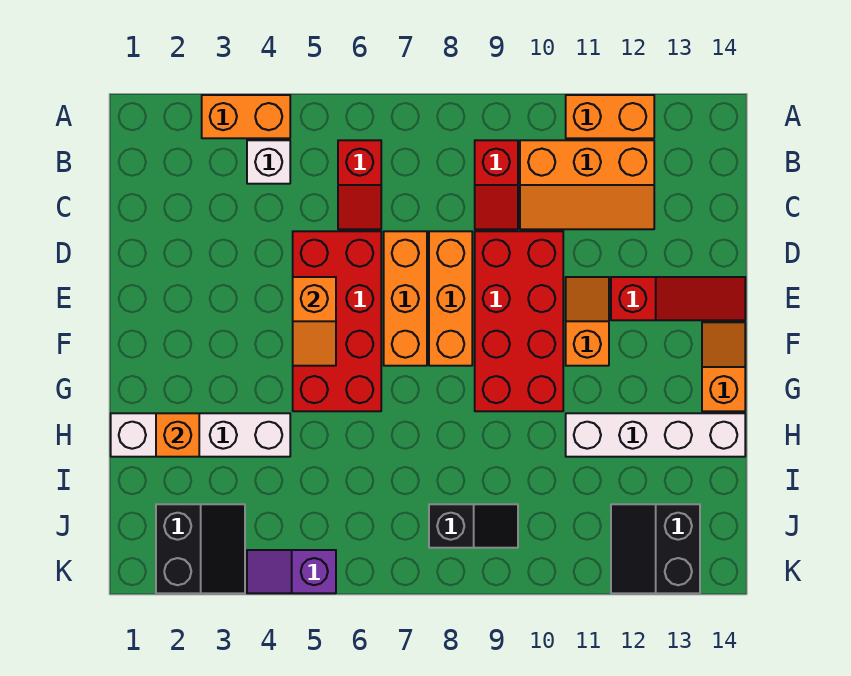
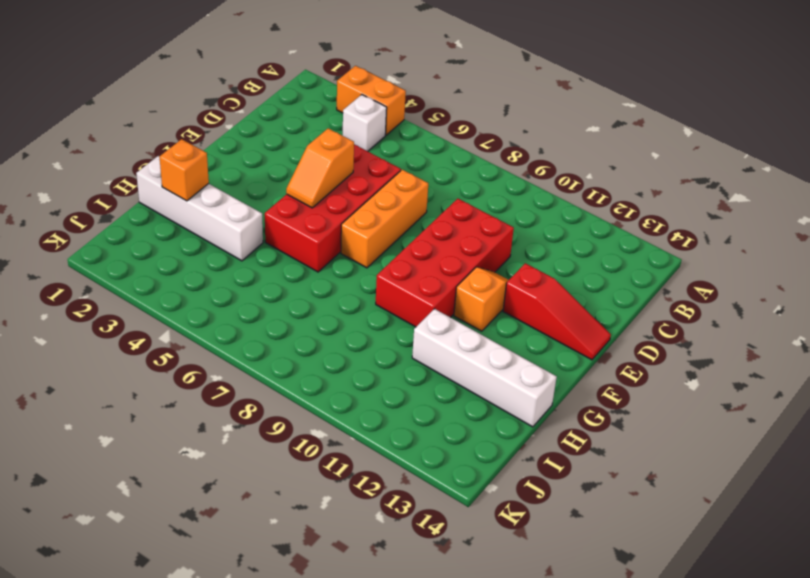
none -> orange 1x2 brick [566,95,654,138]
none -> red 1x2 slope [338,140,381,229]
none -> red 1x2 slope [475,140,518,229]

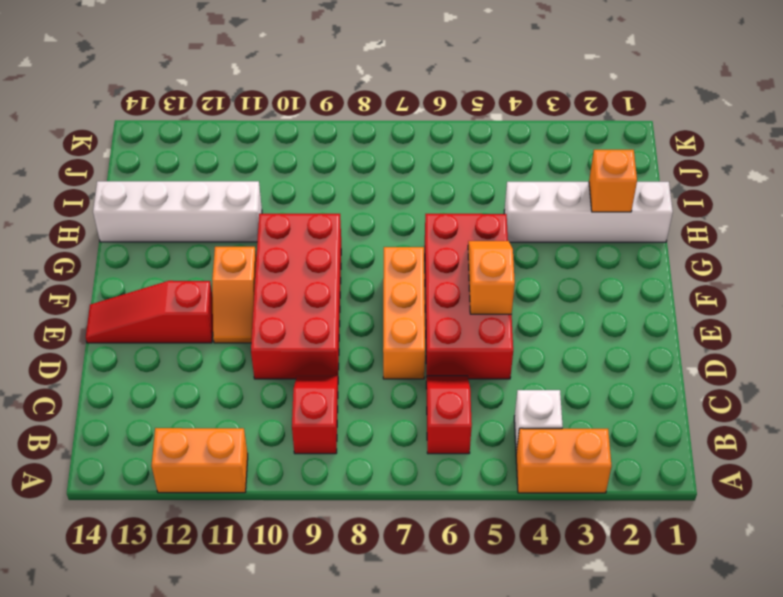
none -> orange 2x3 slope [520,140,654,229]
none -> orange 1x3 brick [429,231,472,366]
none -> orange 1x2 slope [702,322,745,411]

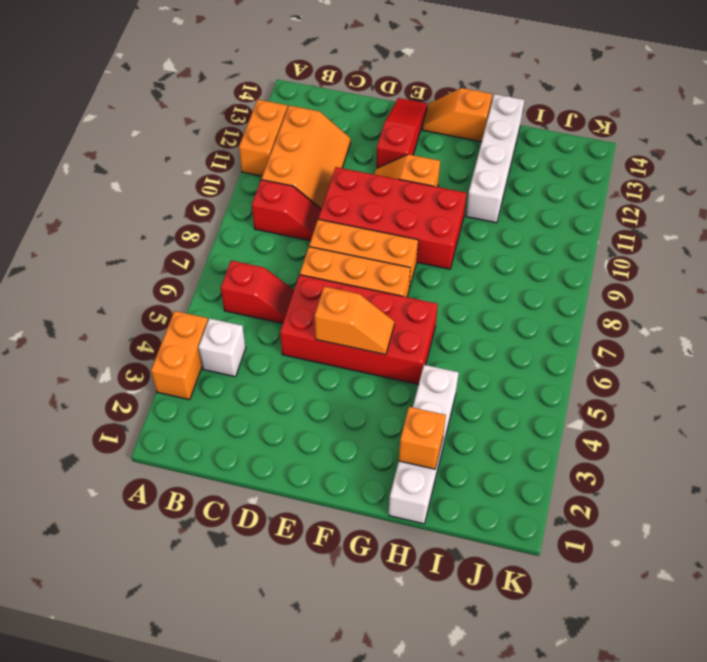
none -> black 2x2 slope [156,504,245,593]
none -> black 1x2 slope [429,504,518,548]
none -> black 2x2 slope [611,504,700,593]

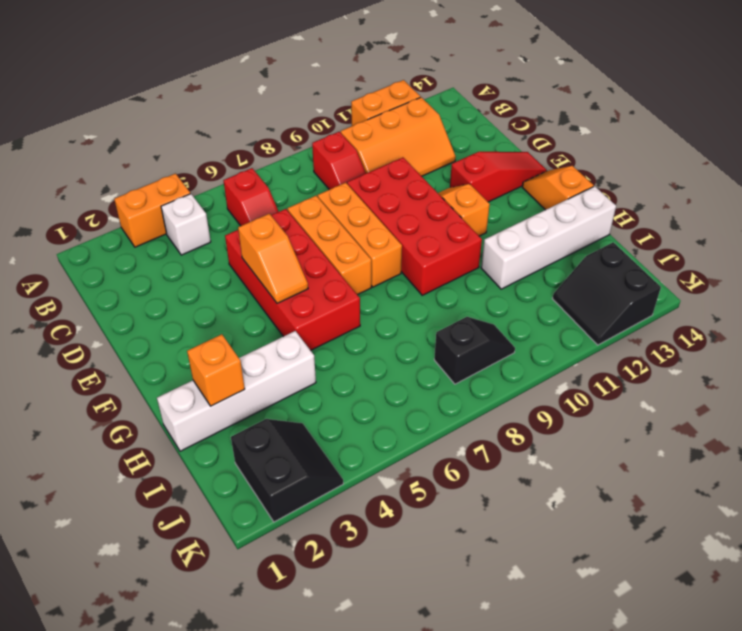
none -> purple 1x2 slope [247,550,336,593]

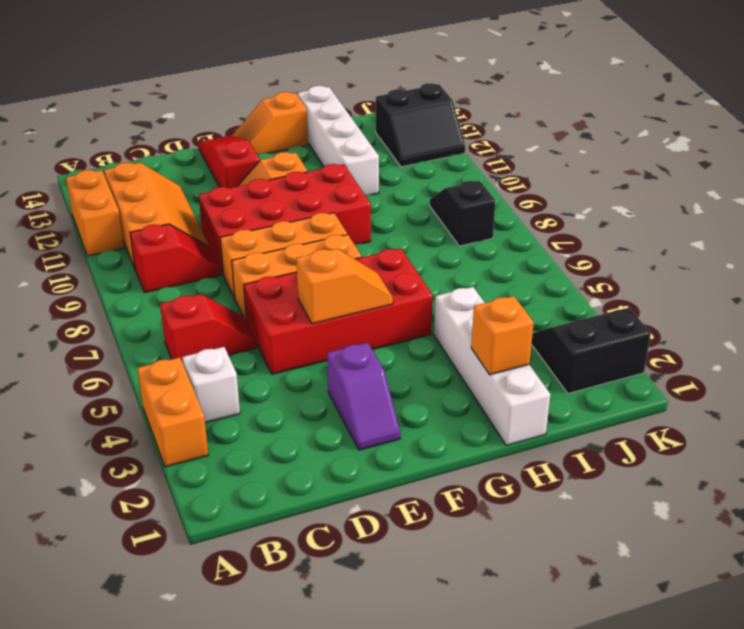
purple 1x2 slope [327,343,400,450] -> purple 1x2 slope moved to [247,550,336,593]

